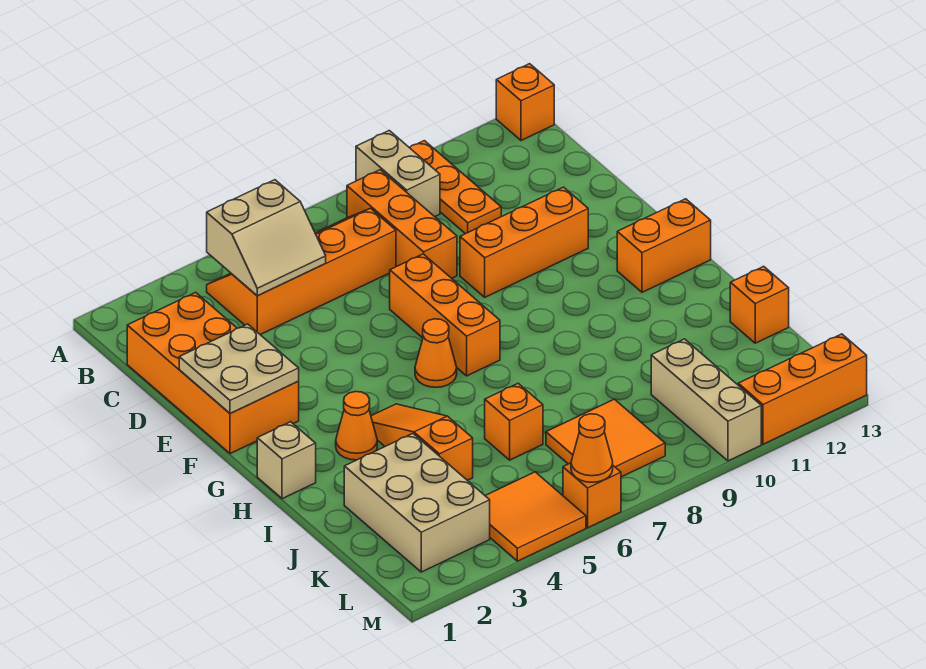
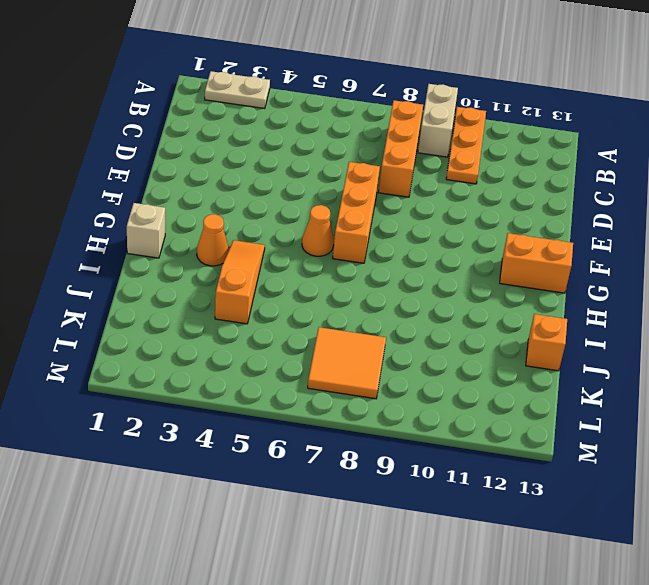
tan 1x2 plate [205,71,270,109] -> none
none -> orange 1x1 brick [496,64,554,140]
none -> orange 2x4 slope [207,208,396,335]
none -> orange 2x4 brick [127,292,299,454]

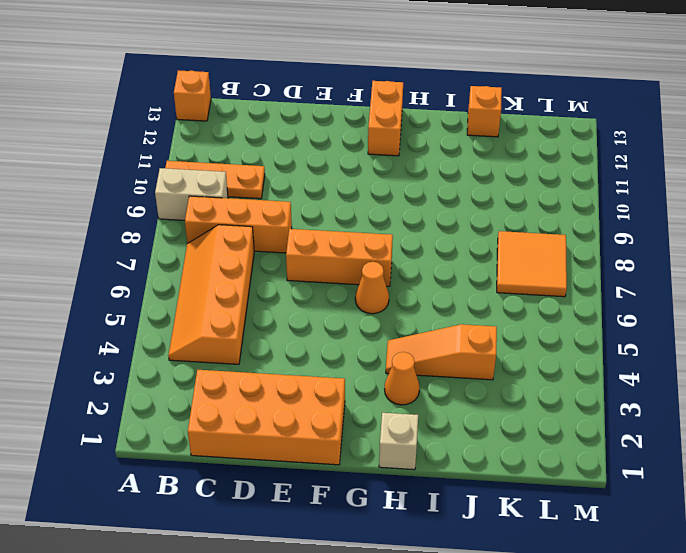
none -> orange 1x3 brick [460,187,588,297]
none -> tan 2x3 brick [344,434,490,572]
none -> orange 1x1 brick [485,383,543,460]

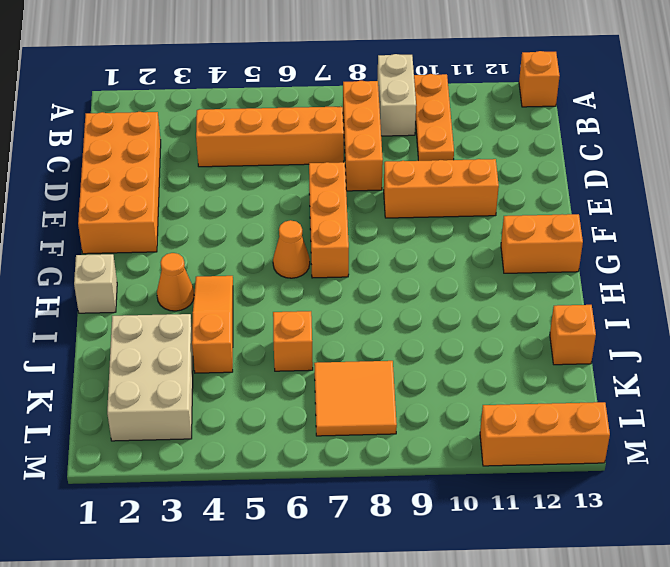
none -> tan 1x3 brick [651,339,761,461]
none -> orange 2x2 tile [485,472,586,561]
none -> orange 1x1 brick [563,463,621,528]

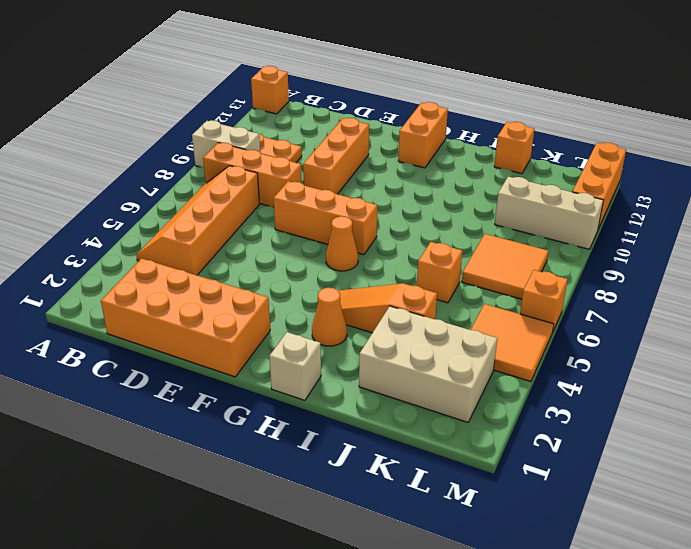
none -> tan 2x2 slope [207,180,326,296]
none -> tan 2x2 plate [179,324,299,414]
none -> orange 1x1 cone [571,414,613,482]

